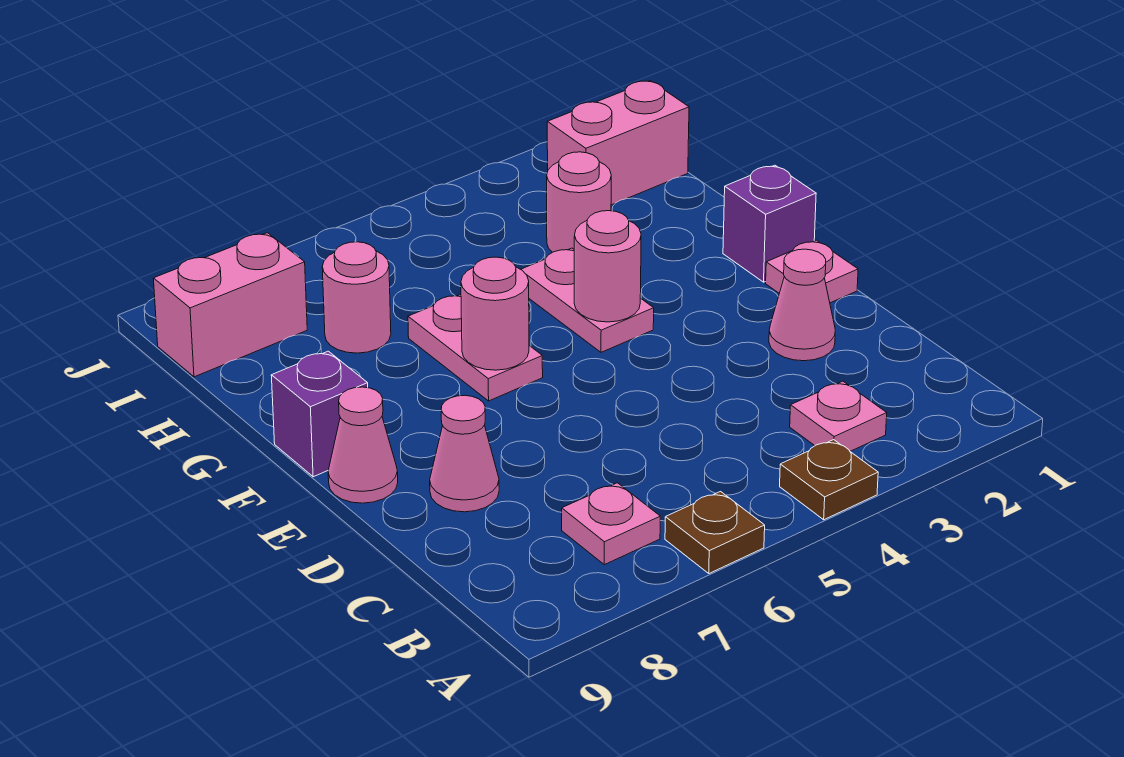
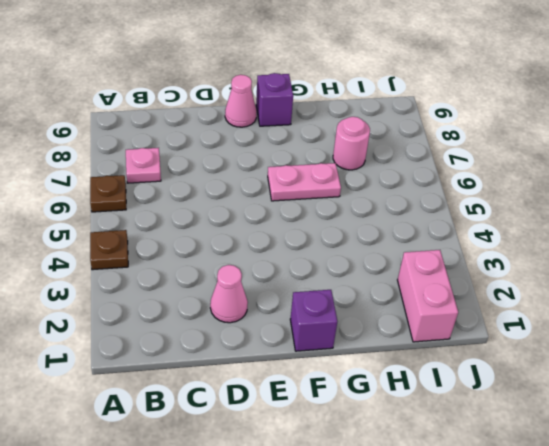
none -> pink 1x1 plate [790,381,887,451]
none -> pink 1x1 cone [430,395,499,512]
none -> pink 1x1 plate [766,240,858,303]

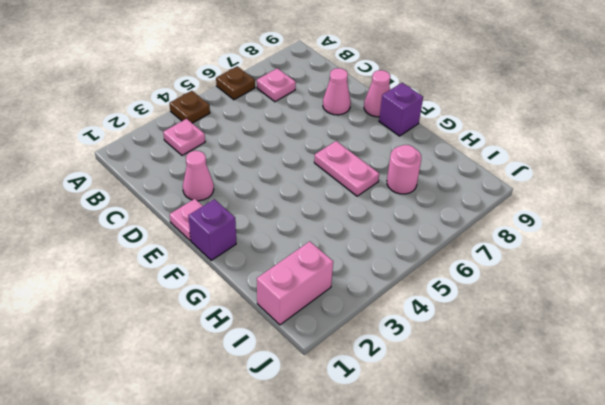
none -> pink 1x2 plate [521,248,654,352]
none -> pink 1x1 round brick [547,152,611,252]
none -> pink 1x2 brick [153,233,307,377]

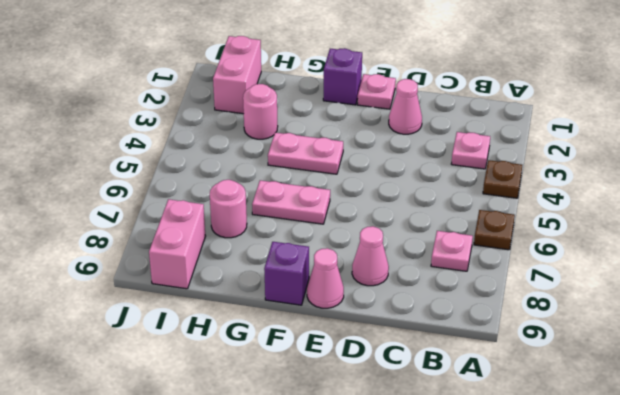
none -> pink 1x1 round brick [574,211,641,322]
none -> pink 1x1 round brick [461,257,529,370]

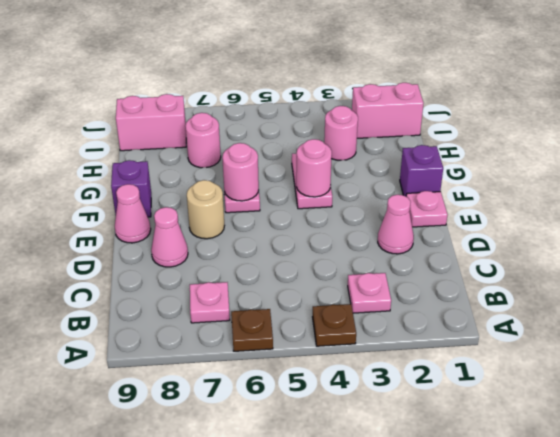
tan 1x1 round brick [187,180,224,239] -> none

